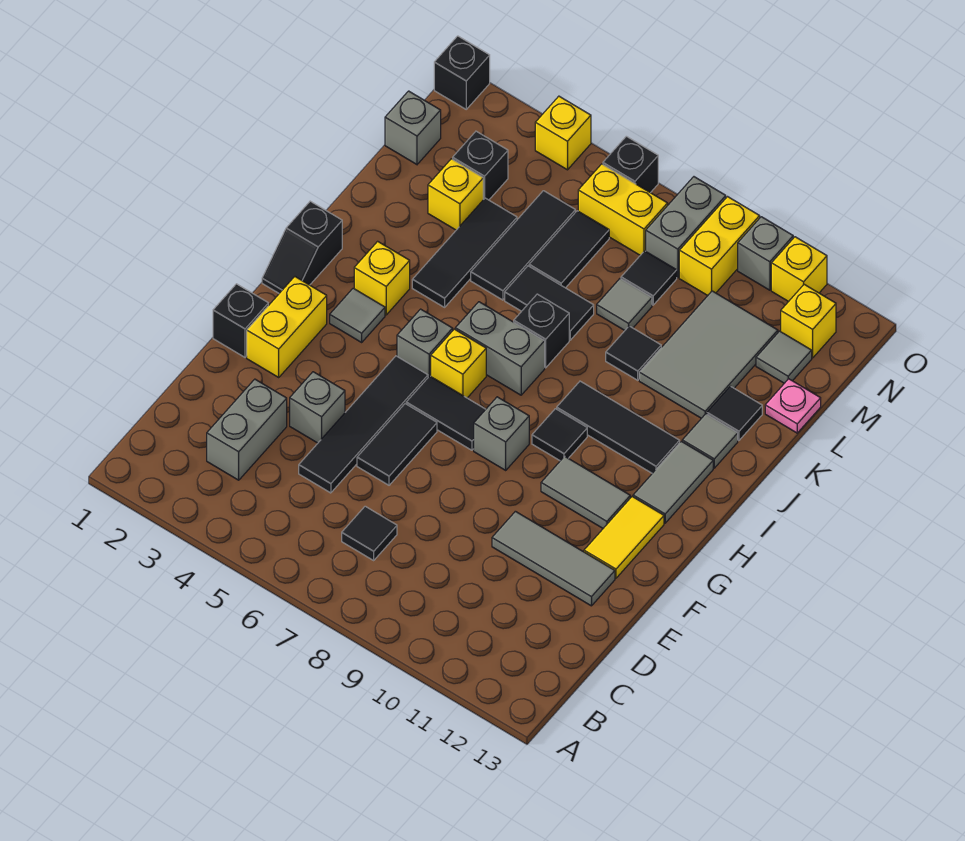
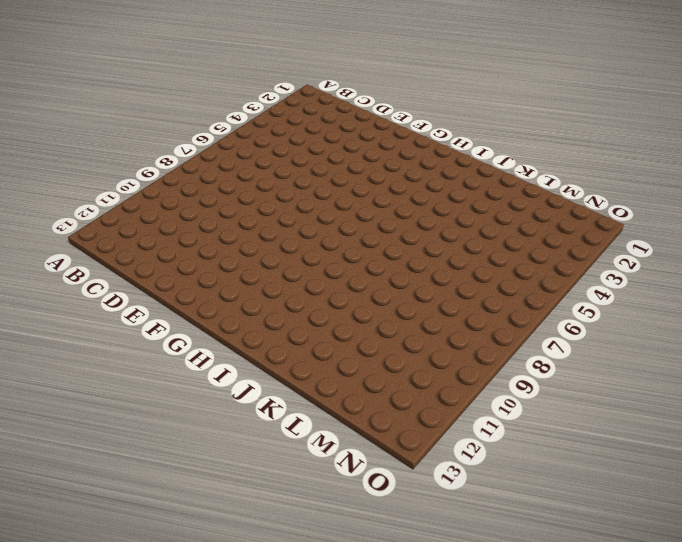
none -> grey 1x2 brick [207,379,287,480]
none -> black 1x1 tile [342,506,397,560]
none -> black 1x4 tile [299,356,428,493]
none -> grey 1x1 brick [290,372,345,443]

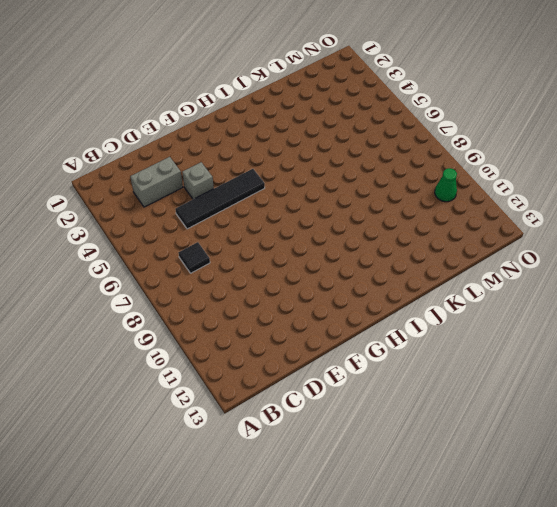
green 1x1 cone [435,168,457,202] -> none
none -> black 1x2 tile [357,404,437,485]
none -> grey 1x3 tile [492,511,615,606]
none -> black 1x1 brick [213,284,268,357]
none -> yellow 1x2 brick [247,277,327,377]

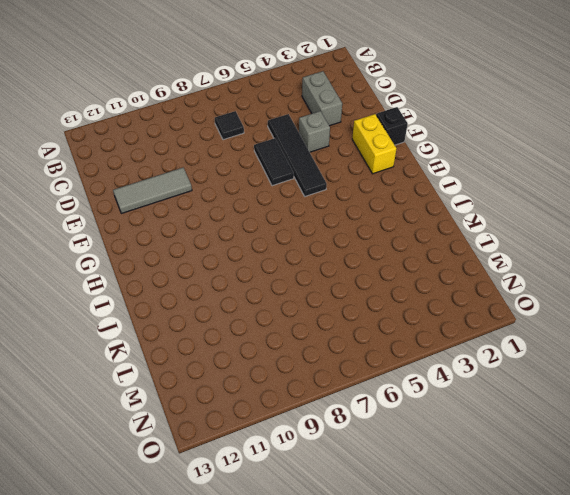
none -> yellow 1x2 tile [584,497,664,578]
none -> black 1x2 tile [406,376,486,450]
none -> grey 1x1 brick [474,397,529,470]
none -> grey 1x2 tile [541,456,630,528]

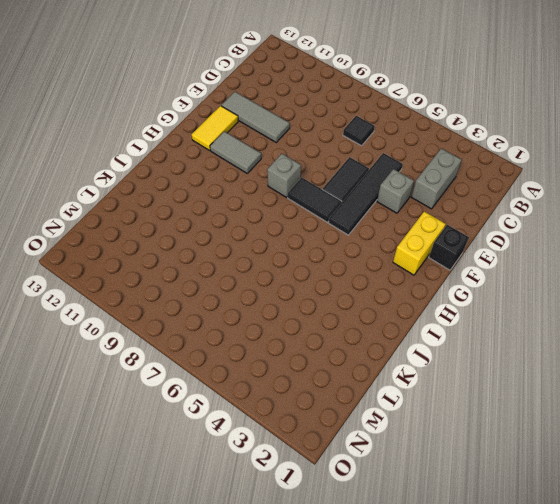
none -> black 1x2 slope [262,201,342,293]
none -> grey 1x1 tile [330,288,385,342]
none -> grey 1x1 brick [397,309,453,377]
none -> yellow 1x1 brick [431,329,486,398]

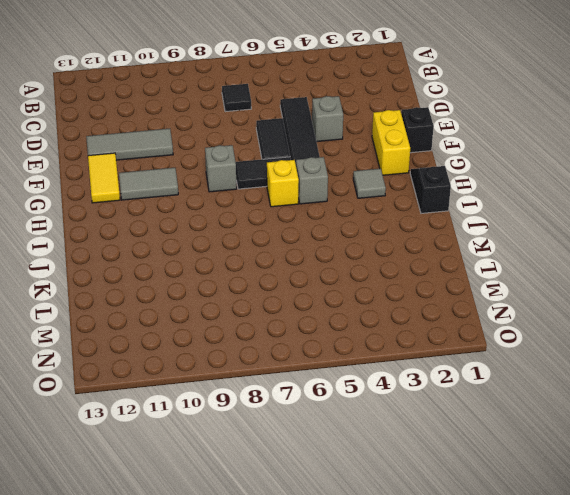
none -> grey 1x2 brick [207,379,287,480]
none -> black 1x1 tile [532,409,587,461]
none -> grey 1x2 tile [633,441,713,523]
none -> yellow 1x1 brick [354,241,410,315]

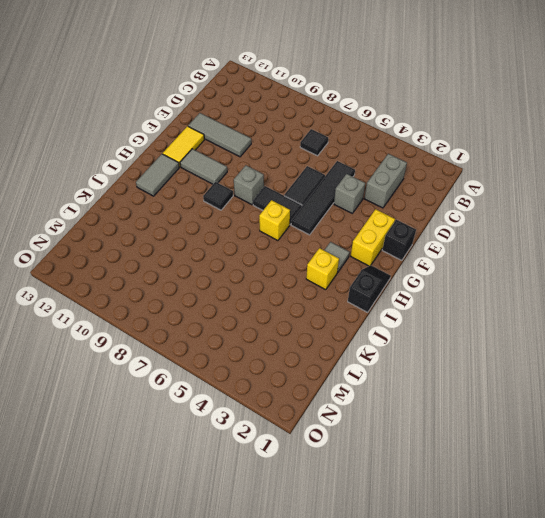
none -> grey 1x1 brick [397,309,453,377]
none -> grey 1x2 brick [455,302,545,395]
none -> black 1x3 tile [557,381,680,473]
none -> black 1x3 tile [412,198,517,307]

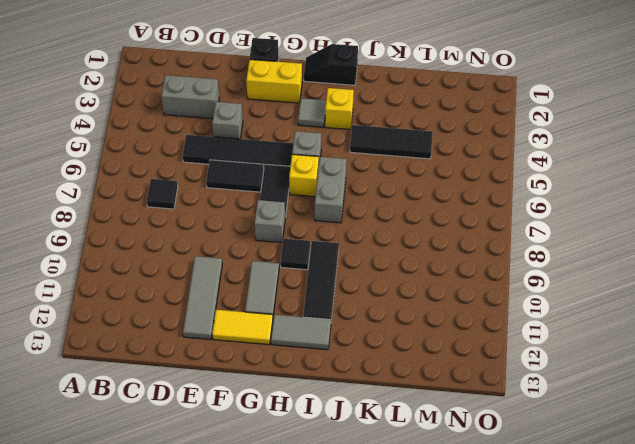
none -> black 1x1 brick [514,294,569,368]
none -> grey 1x1 tile [682,414,738,468]
none -> black 1x3 tile [471,191,575,300]
none -> black 1x2 tile [505,266,594,340]

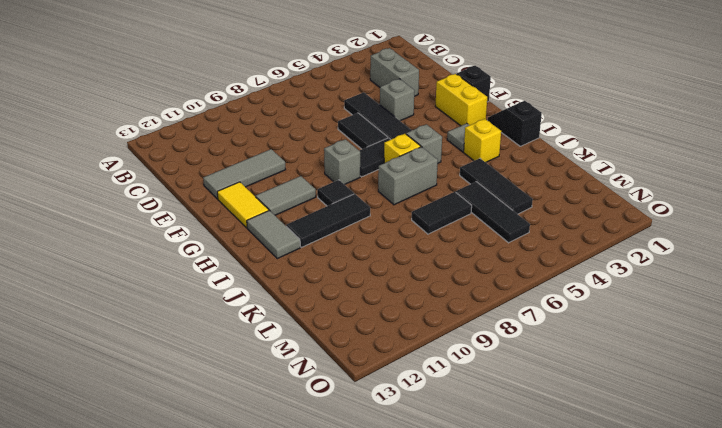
none -> black 1x1 tile [342,506,397,560]
none -> black 1x1 brick [514,294,569,368]
none -> grey 1x1 tile [682,414,738,468]
none -> black 1x1 tile [606,326,661,380]

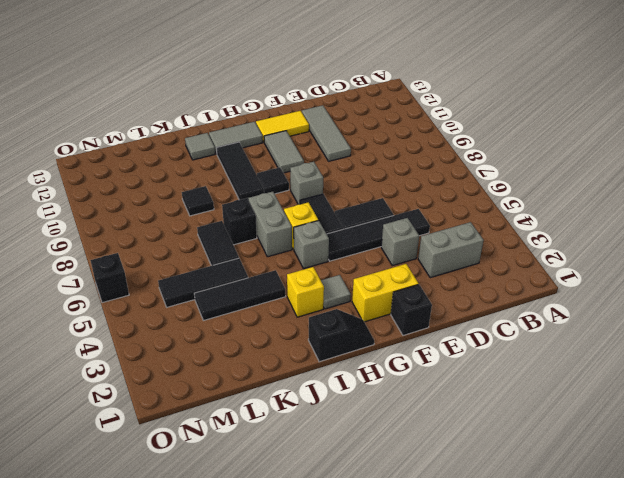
none -> black 1x1 tile [342,506,397,560]
none -> grey 2x3 tile [639,291,778,418]
none -> black 1x1 tile [707,386,762,441]
none -> yellow 1x1 brick [428,159,483,230]

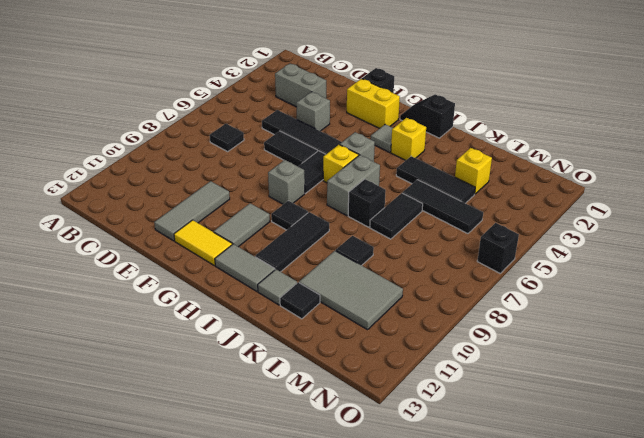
none -> black 1x2 tile [529,211,609,288]
none -> grey 1x1 tile [597,279,652,330]
none -> pink 1x1 plate [765,379,821,433]
none -> grey 1x1 brick [385,91,441,164]

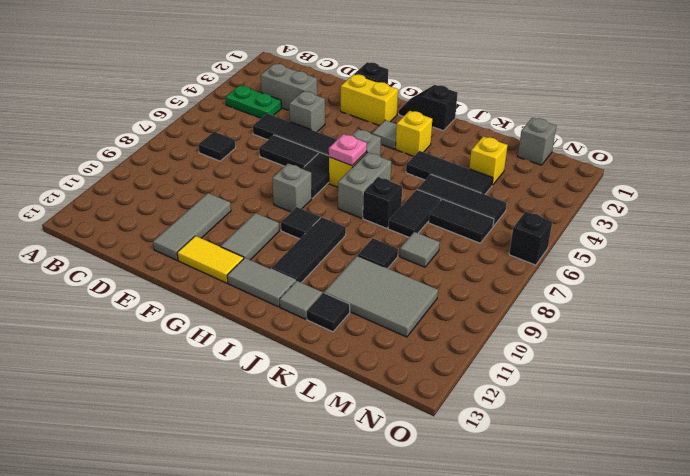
green 1x2 plate [225,85,281,118] -> none
pink 1x1 plate [329,134,367,166] -> pink 1x1 plate moved to [765,379,821,433]
none -> black 1x1 brick [453,131,508,200]
none -> black 1x1 tile [621,251,677,305]
none -> grey 1x1 tile [756,331,812,383]
none -> yellow 1x2 brick [578,164,668,255]

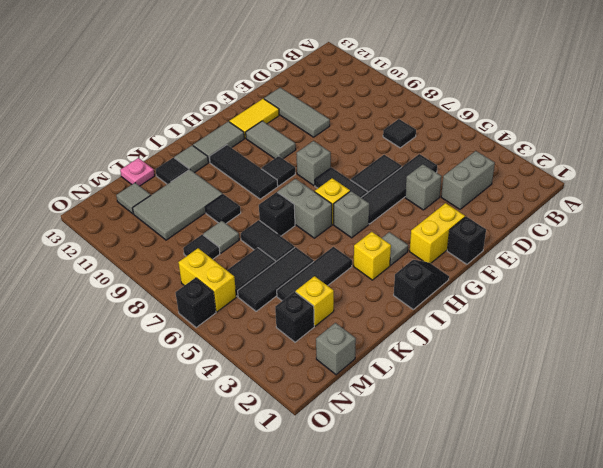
none -> grey 1x2 brick [646,177,726,278]
none -> yellow 1x2 brick [679,197,760,296]
none -> yellow 1x1 brick [781,284,836,358]
none -> black 1x1 brick [434,36,490,109]

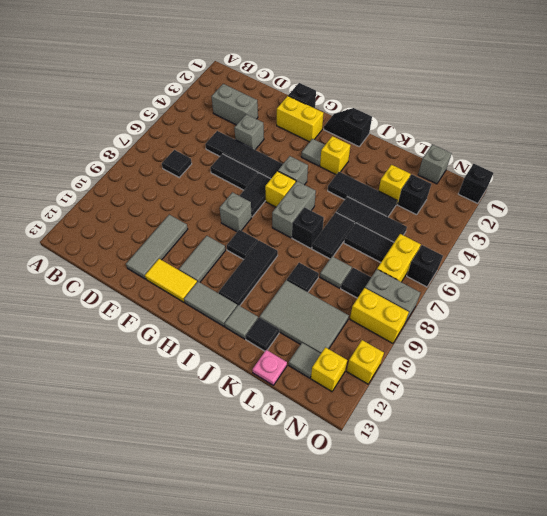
none -> yellow 1x1 brick [535,96,591,170]
none -> grey 1x1 brick [738,217,793,290]

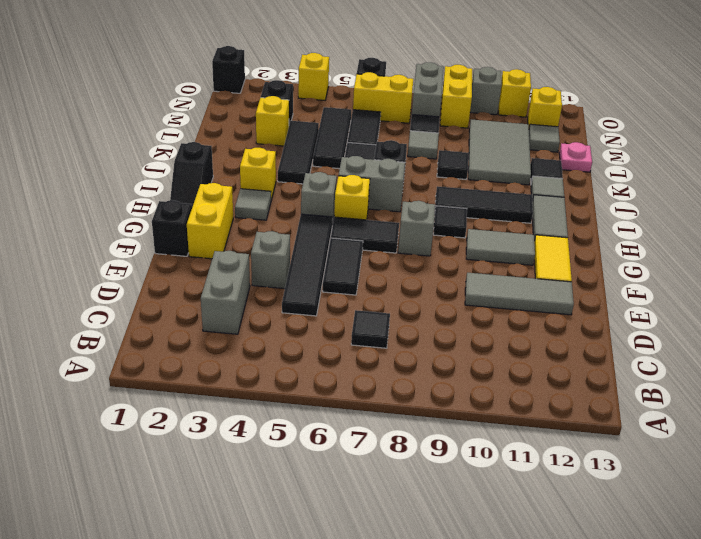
none -> grey 1x1 brick [385,91,441,164]

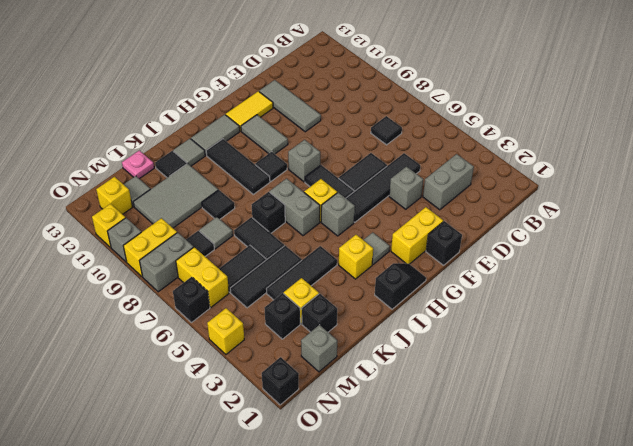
black 1x1 brick [302,294,337,332] -> none

